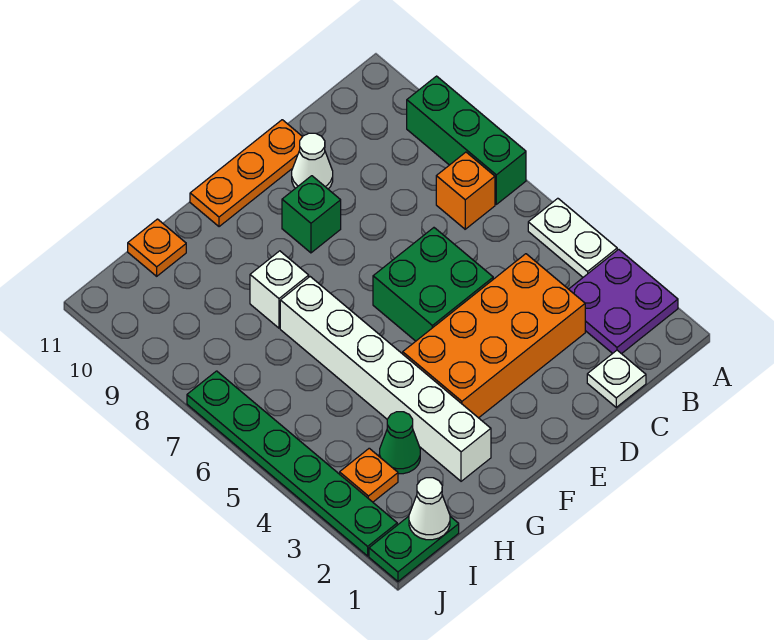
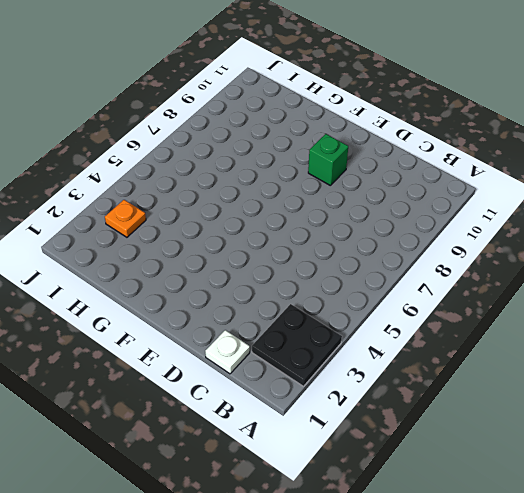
black 2x2 plate [252,304,342,386] -> purple 2x2 plate [569,249,678,354]
none -> white 1x2 plate [528,198,617,277]
none -> green 1x3 brick [407,76,526,204]
none -> orange 1x1 brick [436,152,495,229]

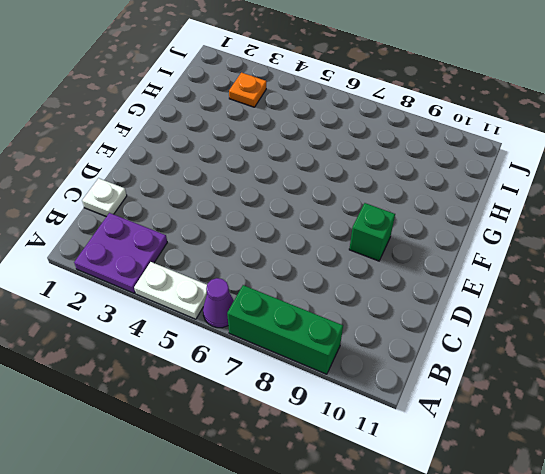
purple 1x1 cone [203,278,234,328] -> none
none -> orange 1x1 brick [436,152,495,229]
none -> orange 2x4 brick [403,254,585,418]
none -> green 2x2 brick [373,228,493,341]

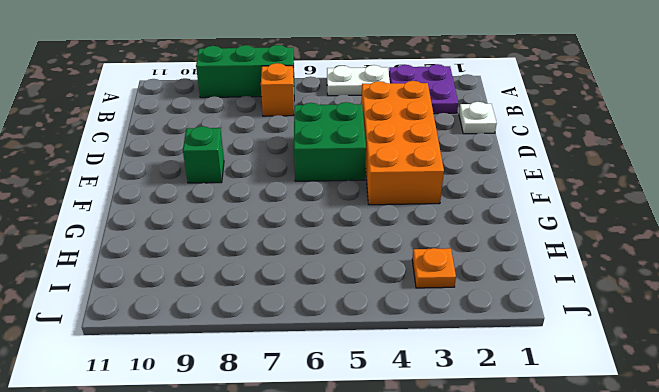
none -> white 1x1 cone [292,133,333,189]
none -> orange 1x3 plate [190,120,302,227]
none -> white 1x6 brick [280,277,491,481]

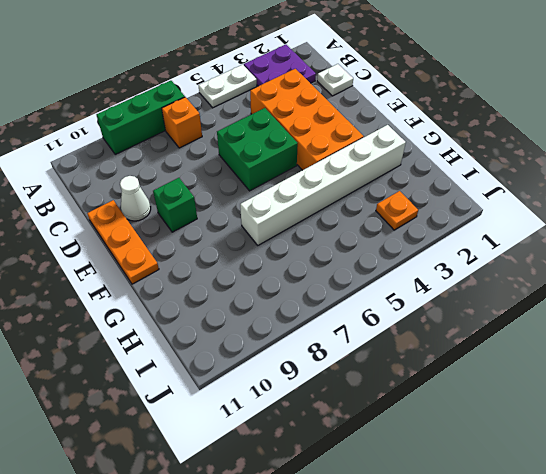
none -> white 1x1 brick [250,251,309,328]
none -> green 1x1 cone [379,412,420,474]
none -> orange 1x1 plate [128,219,186,276]

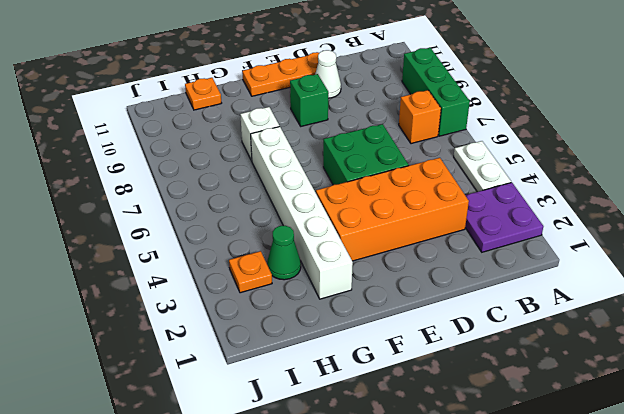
none -> white 1x1 plate [587,350,646,407]
none -> green 1x2 plate [369,516,459,581]
none -> green 1x6 plate [187,371,397,556]

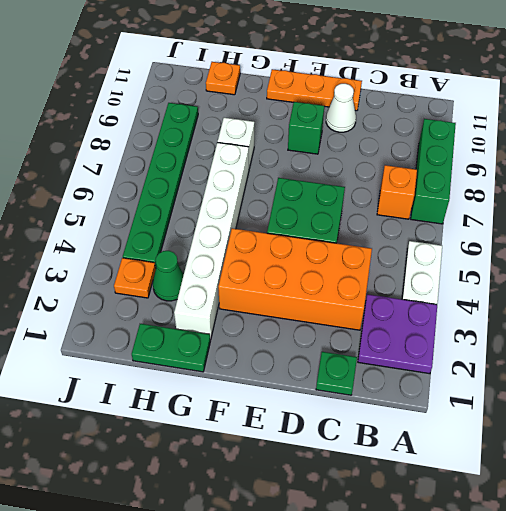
green 1x1 plate [316,352,357,395] -> white 1x1 plate [587,350,646,407]
green 1x2 plate [132,324,210,372] -> green 1x2 plate moved to [369,516,459,581]
green 1x6 plate [123,103,198,268] -> green 1x6 plate moved to [187,371,397,556]
none -> white 1x1 cone [409,478,450,540]

